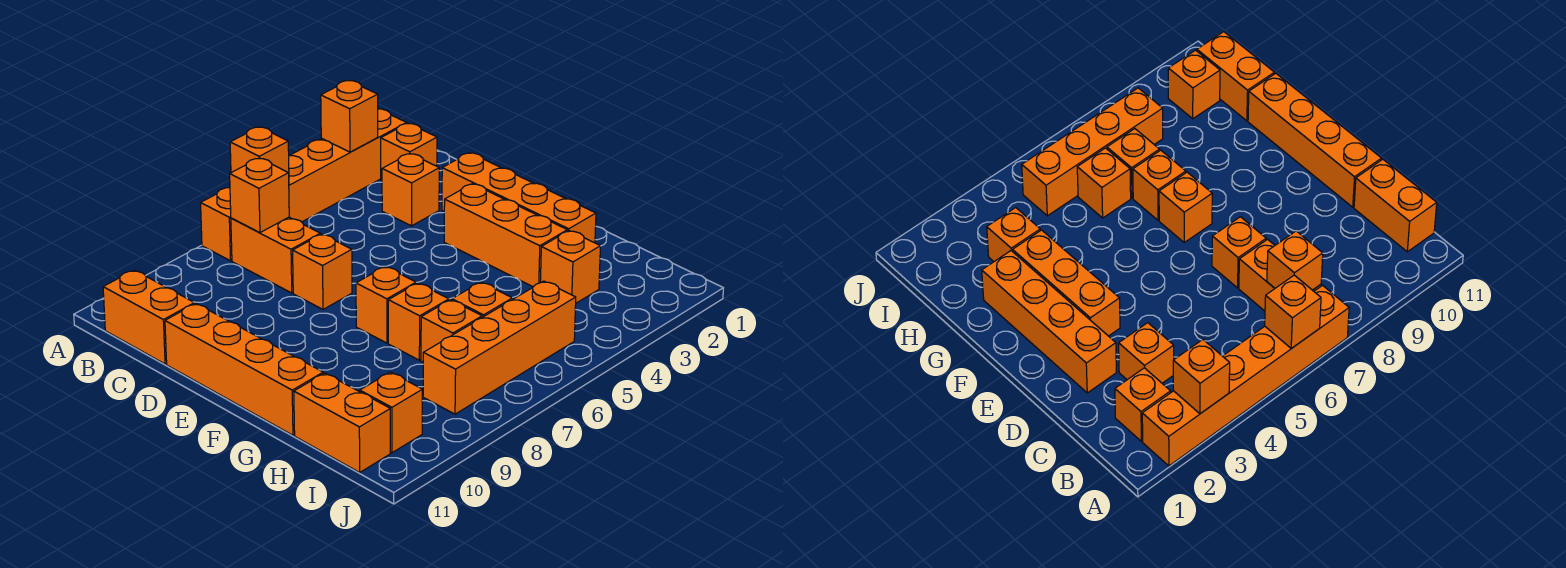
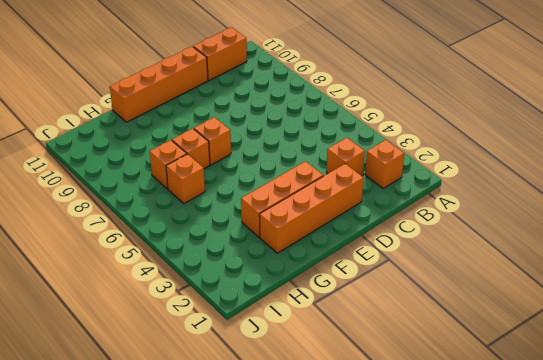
none -> orange 1x6 brick [201,109,407,261]
none -> orange 1x2 brick [231,217,320,293]
none -> orange 1x1 brick [293,234,352,309]

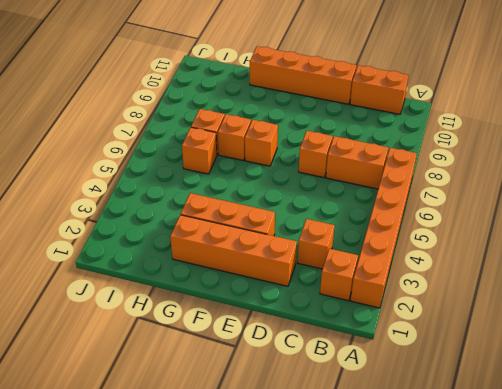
none -> orange 1x1 brick [540,231,600,303]
none -> orange 1x2 brick [294,373,390,472]
none -> orange 1x4 brick [423,281,576,414]

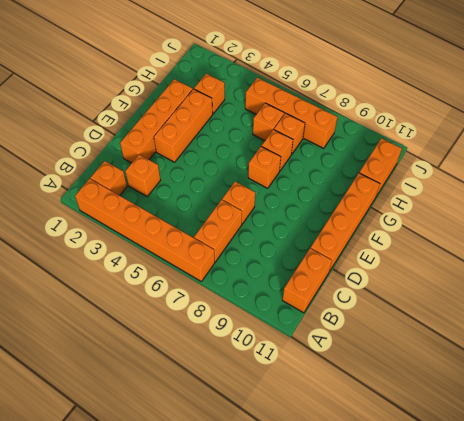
none -> orange 1x1 brick [360,372,422,453]
none -> orange 1x1 brick [321,81,378,152]
none -> orange 1x1 brick [230,127,289,173]

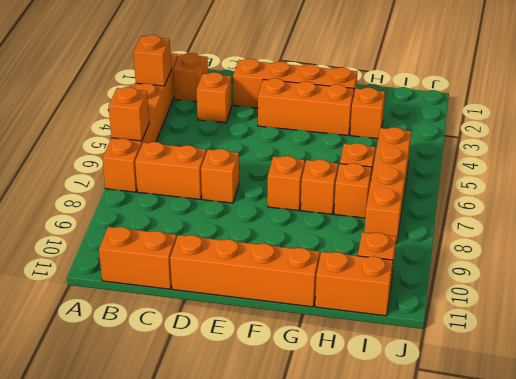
none -> orange 1x1 brick [230,158,289,233]

